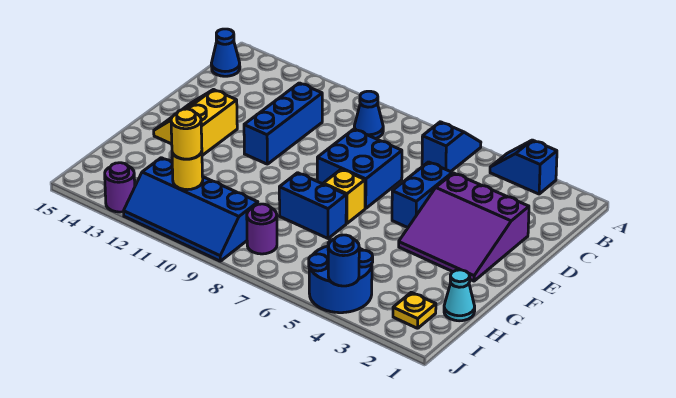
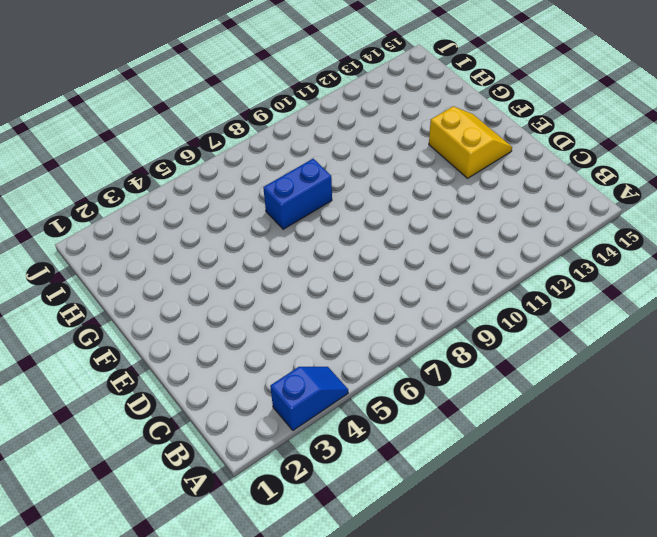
none -> blue 1x2 slope [422,122,481,172]
none -> blue 1x1 cone [354,91,383,139]
none -> blue 1x1 cone [211,29,240,76]

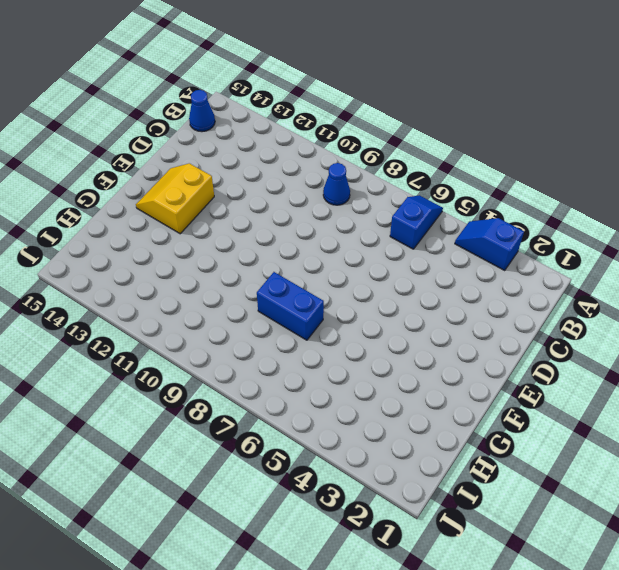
none -> blue 1x3 brick [244,83,322,164]
none -> purple 3x3 slope [399,173,529,281]
none -> blue 1x2 brick [392,162,452,228]

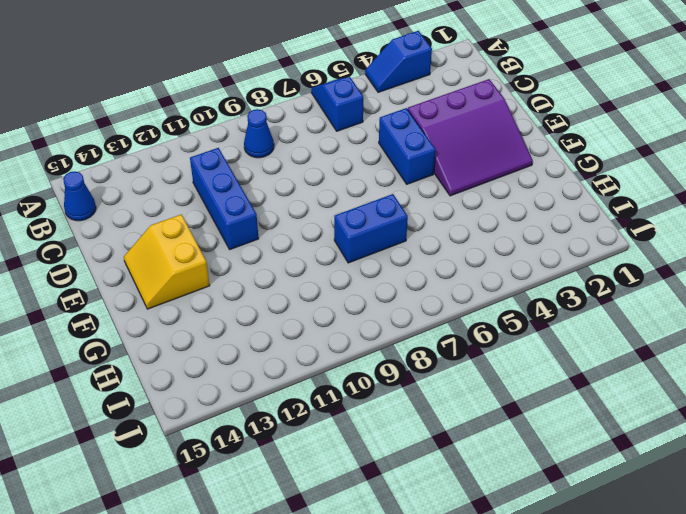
none -> blue 2x2 brick [317,129,402,208]
none -> yellow 1x1 brick [323,169,365,223]
none -> cyan 1x1 cone [444,270,475,321]

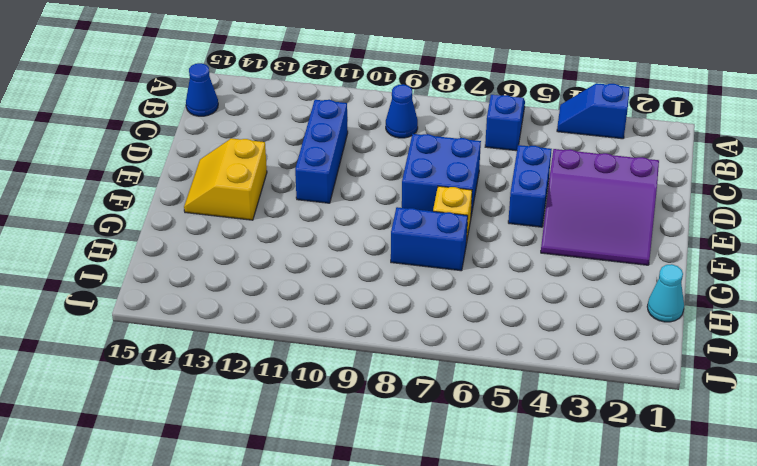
none -> yellow 1x1 plate [393,292,436,328]
none -> blue 2x2 round brick [309,240,373,313]
none -> purple 1x1 round brick [247,204,277,254]

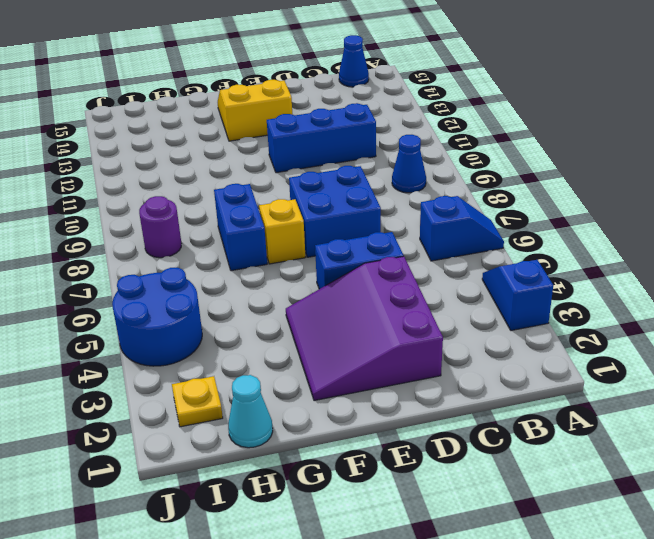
none -> blue 2x4 slope [124,158,258,261]
none -> purple 1x1 round brick [105,163,135,212]
none -> yellow 1x1 round brick [172,152,203,190]

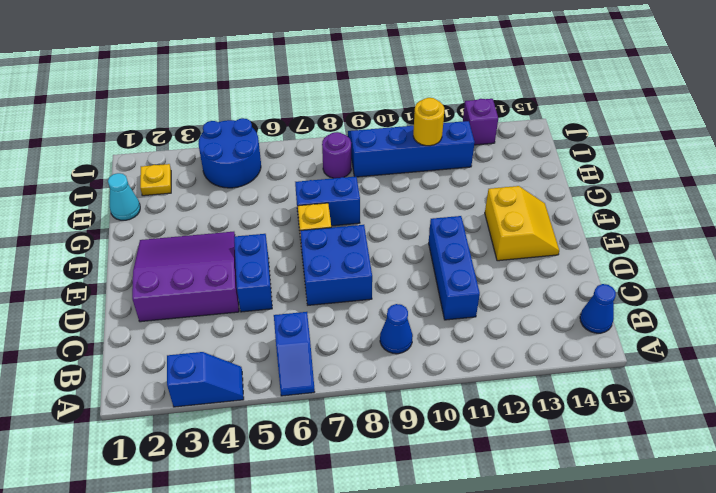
purple 1x1 brick [463,99,498,145] -> purple 1x1 round brick [105,163,135,212]
none -> blue 1x1 round brick [328,235,359,286]
none -> yellow 1x1 round brick [171,109,202,159]

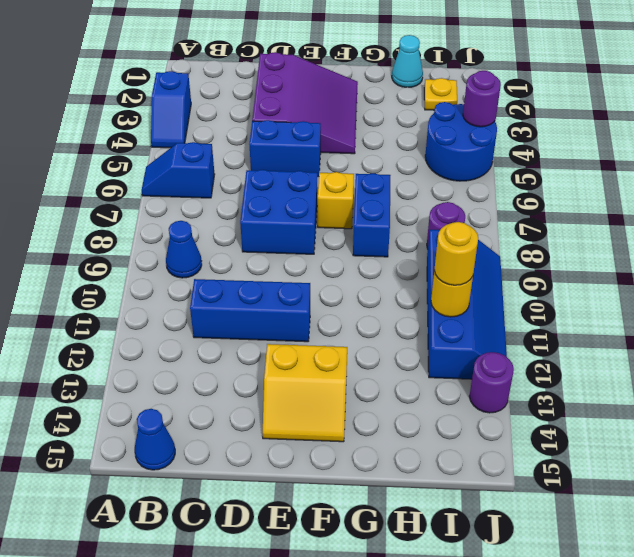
purple 1x1 round brick [463,71,501,127] -> blue 1x1 round brick [328,235,359,286]

